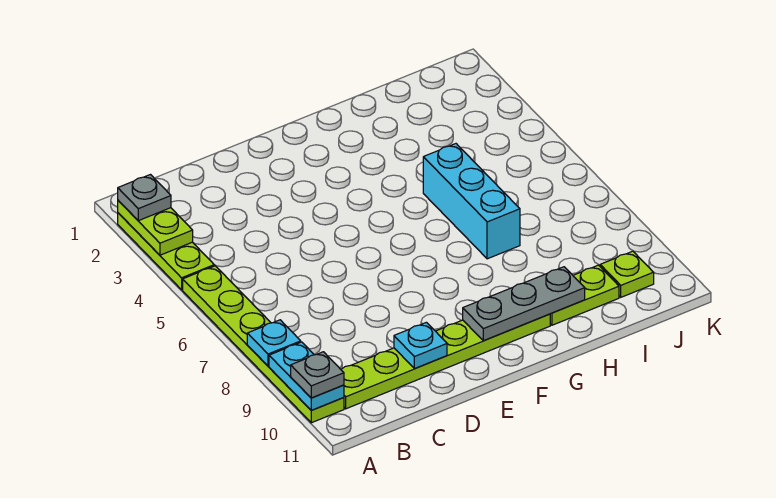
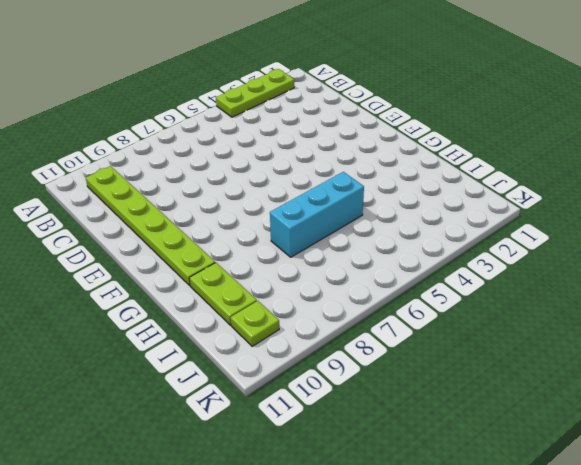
none -> lime 1x6 plate [183,266,344,423]
none -> lime 1x2 plate [118,200,193,255]
none -> cyan 1x1 plate [247,320,301,366]

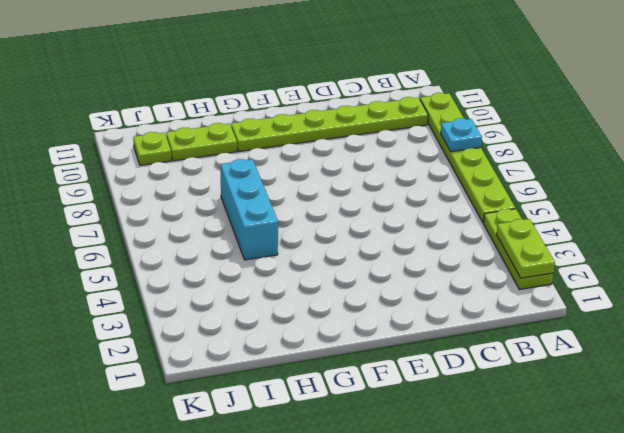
none -> cyan 1x2 plate [269,342,344,410]
none -> cyan 1x1 plate [394,322,447,369]
none -> grey 1x3 plate [463,267,585,341]

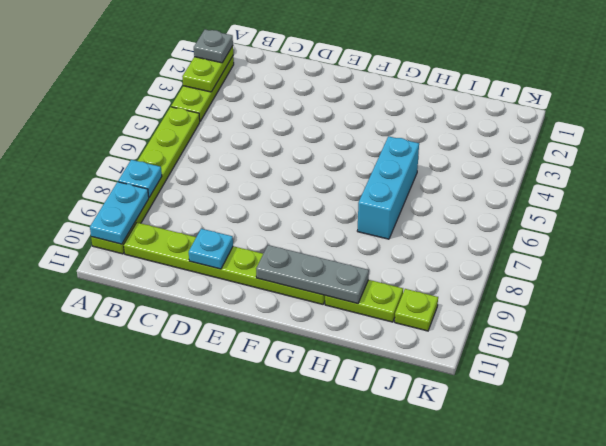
none -> grey 1x1 plate [291,352,344,398]

